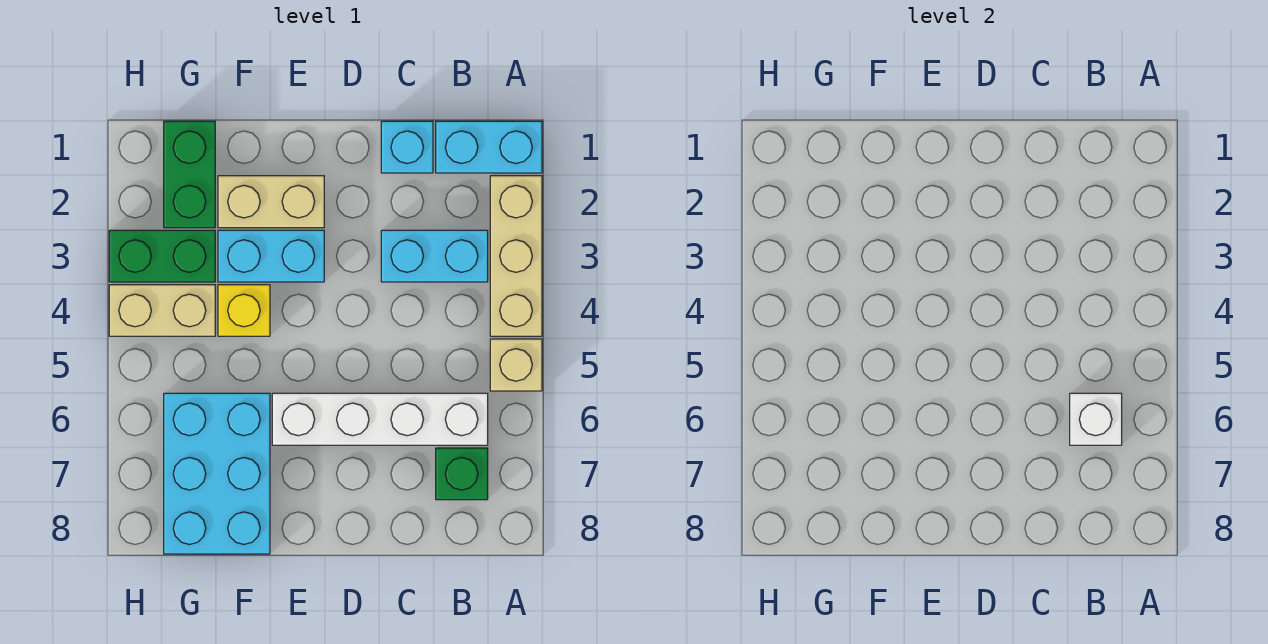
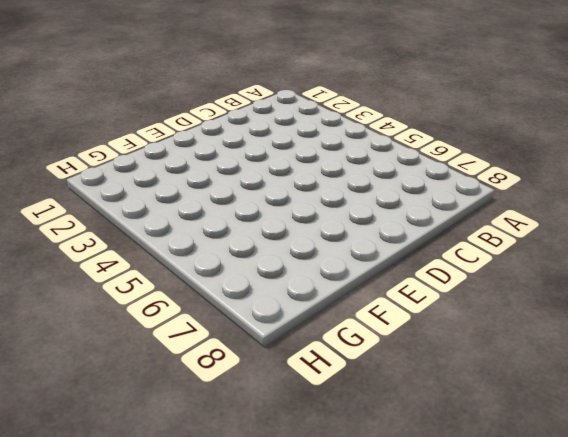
none -> cyan 1x2 brick [436,121,542,173]
none -> tan 1x3 brick [490,176,542,336]
none -> tan 1x1 brick [490,339,542,391]

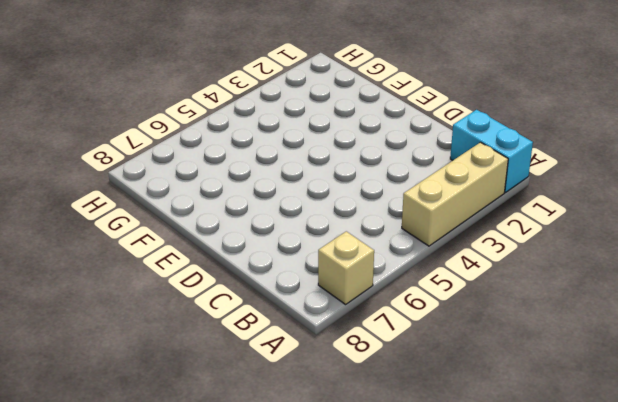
tan 1x1 brick [318,231,374,304] -> tan 1x1 brick moved to [490,339,542,391]
none -> cyan 1x2 brick [381,230,488,282]
none -> white 1x4 brick [272,393,488,445]
none -> green 1x1 brick [436,448,488,500]

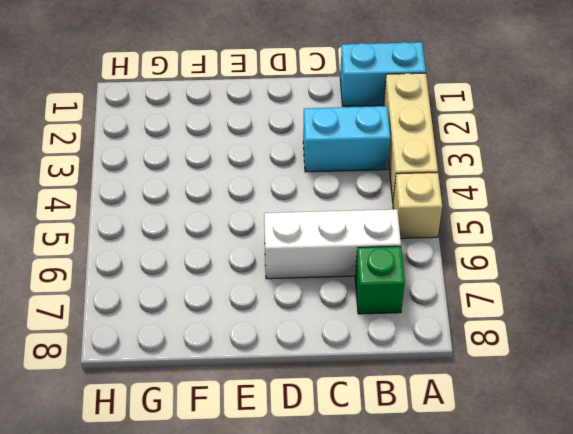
white 1x3 brick [264,209,401,279] -> white 1x4 brick [272,393,488,445]
none -> cyan 1x1 brick [381,121,433,173]
none -> tan 1x2 brick [218,176,324,228]
none -> cyan 1x2 brick [218,230,324,282]

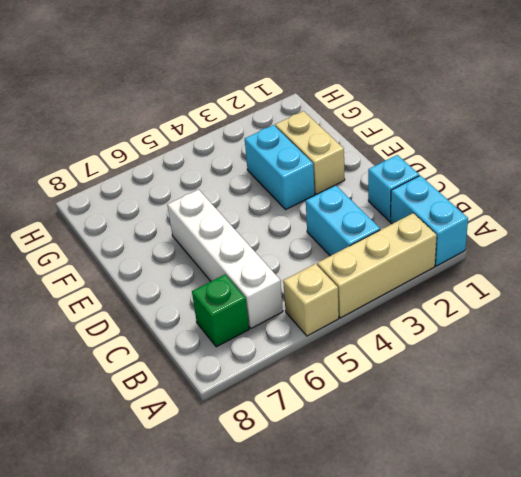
none -> yellow 1x1 brick [218,285,270,336]
none -> cyan 2x3 brick [164,393,270,554]
none -> green 1x2 brick [164,121,215,228]

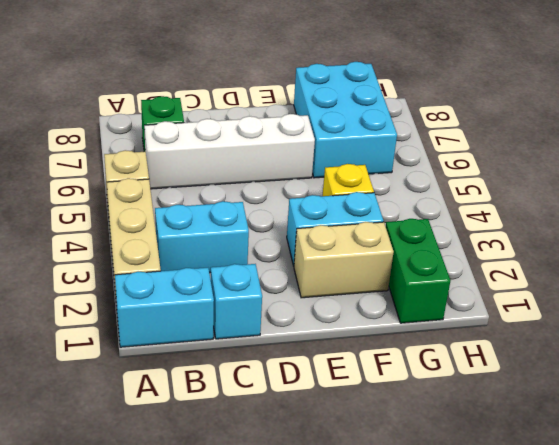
none -> green 1x2 brick [109,230,215,282]
none -> tan 1x2 brick [109,285,215,336]
none -> white 1x1 brick [1070,393,1122,445]

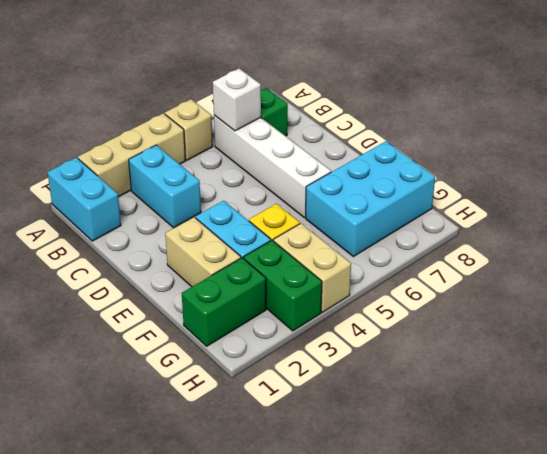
none -> cyan 1x1 brick [381,121,433,173]

